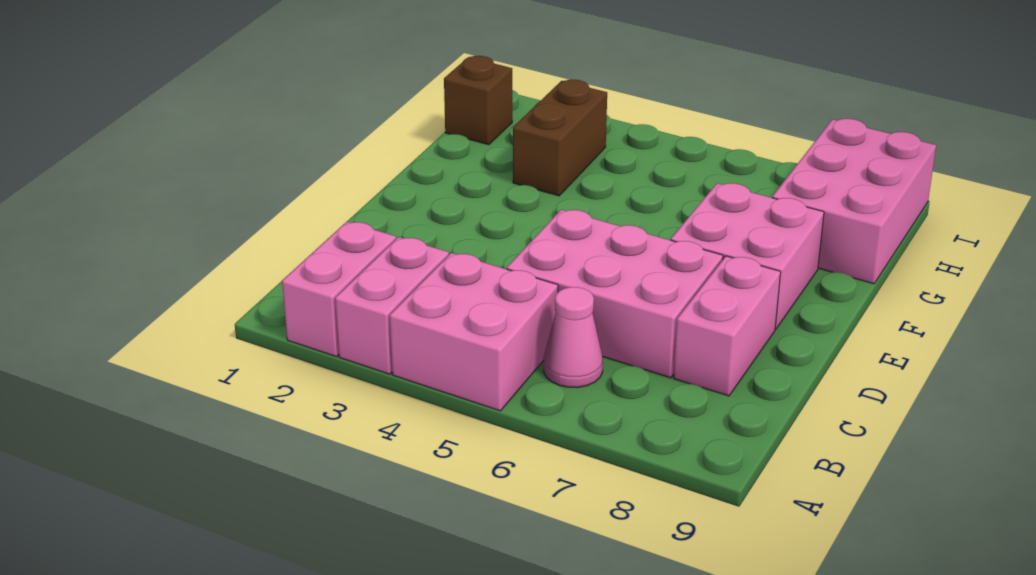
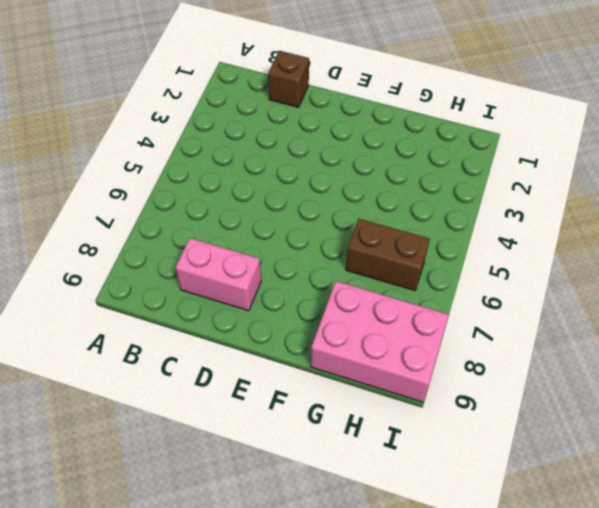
brown 1x1 brick [268,51,309,107] -> brown 1x1 brick moved to [444,56,512,145]
brown 1x2 brick [346,219,430,291] -> brown 1x2 brick moved to [513,80,607,196]
none -> pink 1x2 brick [282,222,396,357]
none -> pink 1x2 brick [335,237,449,374]

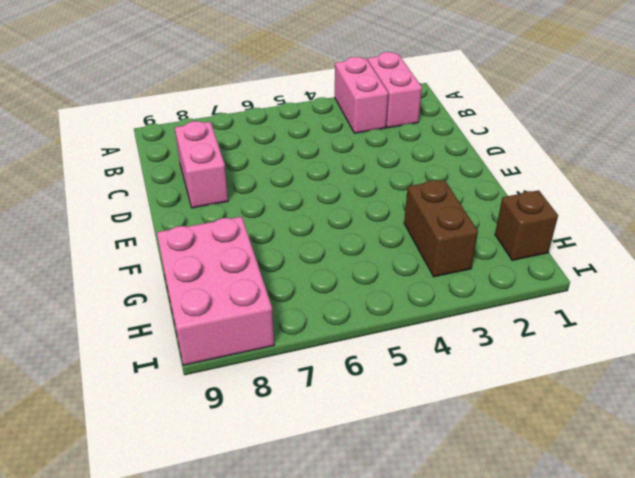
none -> pink 2x2 brick [390,253,558,411]
none -> pink 1x1 cone [544,287,603,388]

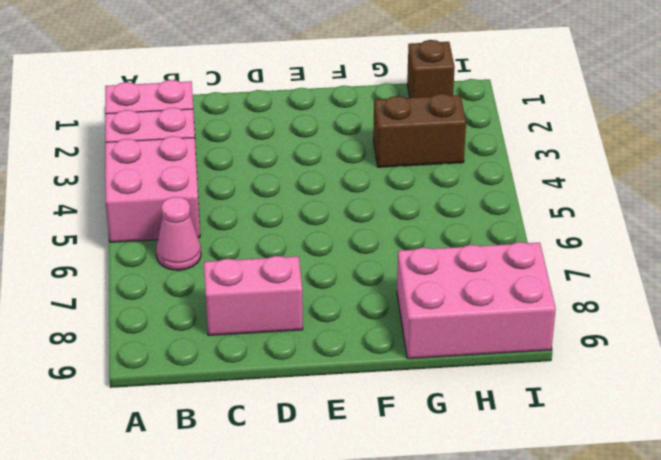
none -> pink 2x3 brick [507,210,723,378]
none -> pink 2x2 brick [671,183,824,329]

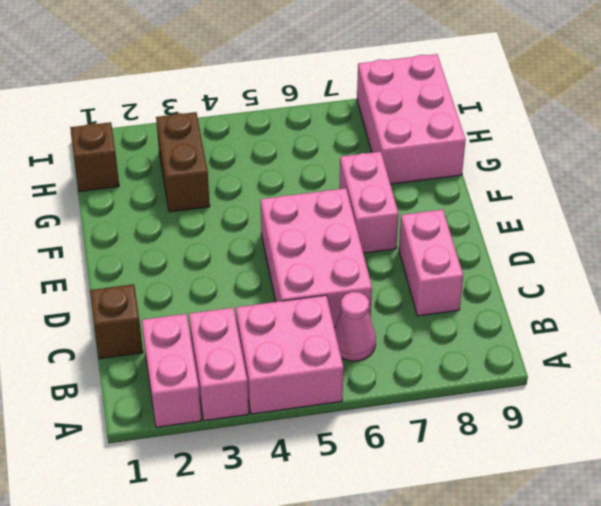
brown 1x1 brick [90,284,143,359] -> none
pink 2x3 brick [261,188,372,327] -> pink 2x3 brick turned to [507,210,723,378]
pink 1x2 brick [339,152,399,253] -> pink 2x2 brick [671,183,824,329]

